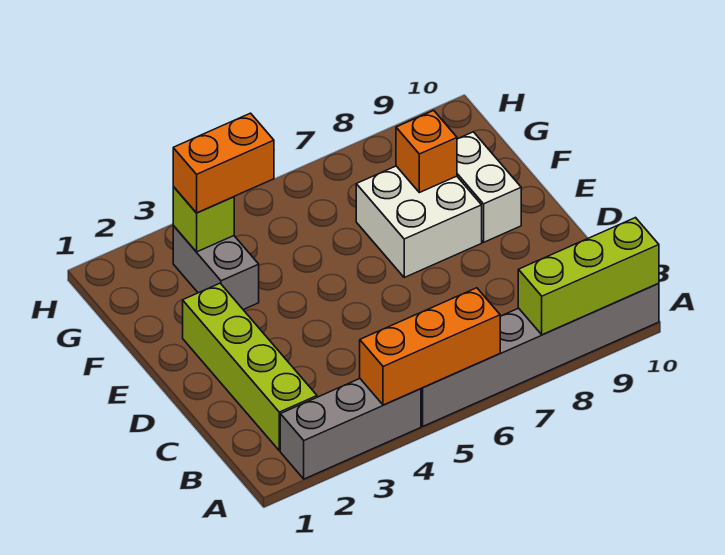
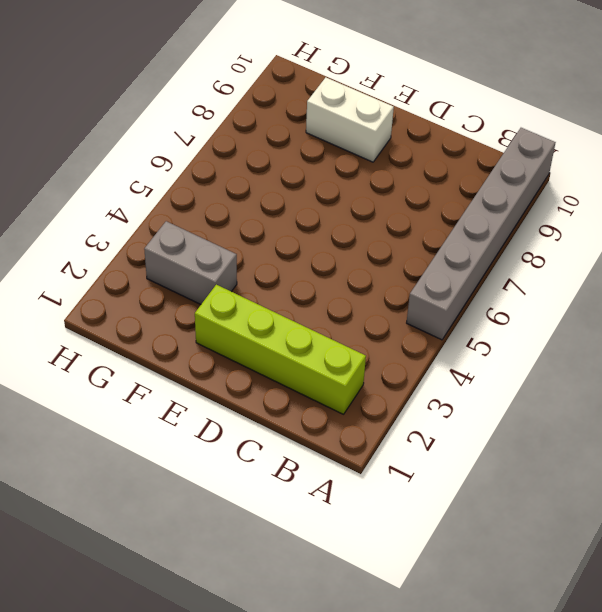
none -> grey 1x3 brick [280,379,421,479]
none -> white 2x2 brick [356,166,482,277]

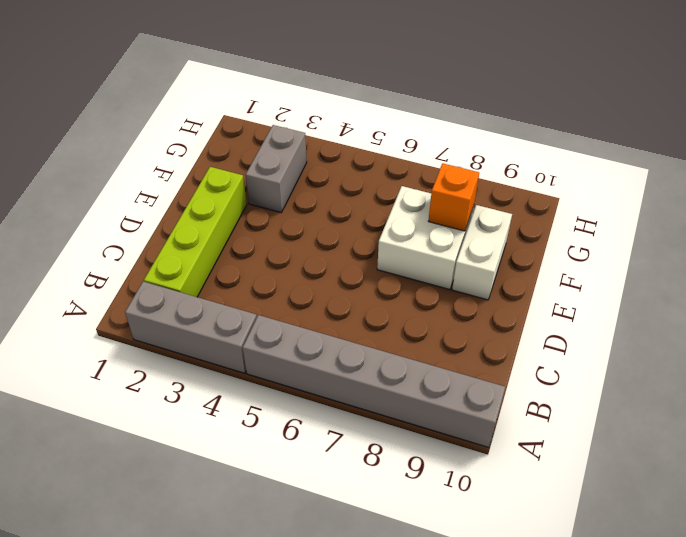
none -> orange 1x3 brick [360,288,500,405]
none -> lime 1x3 brick [518,218,659,335]

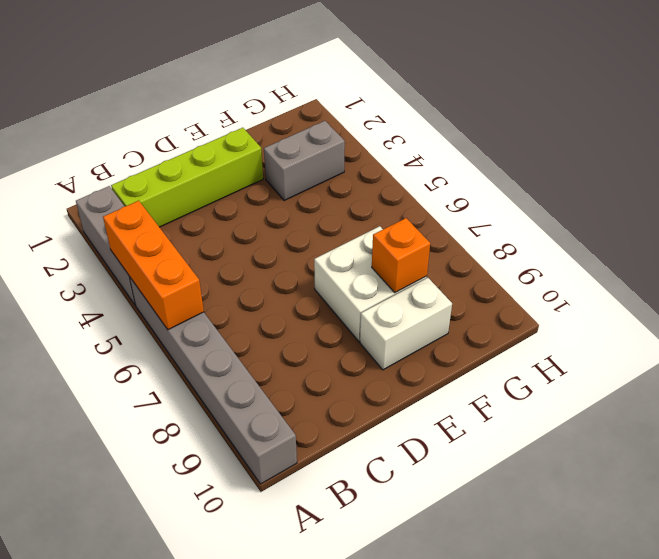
none -> lime 1x3 brick [518,218,659,335]
none -> lime 1x1 brick [173,187,234,252]

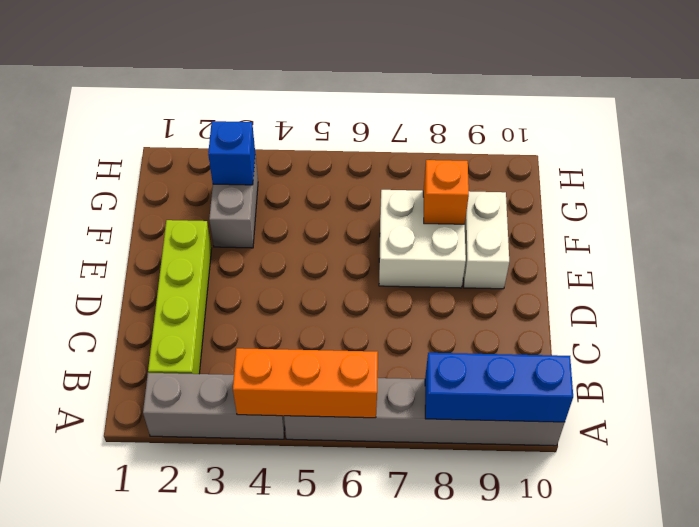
blue 1x3 brick [425,353,573,422] -> lime 1x3 brick [518,218,659,335]
blue 1x1 brick [208,121,255,185] -> lime 1x1 brick [173,187,234,252]
none -> orange 1x2 brick [173,113,274,213]

